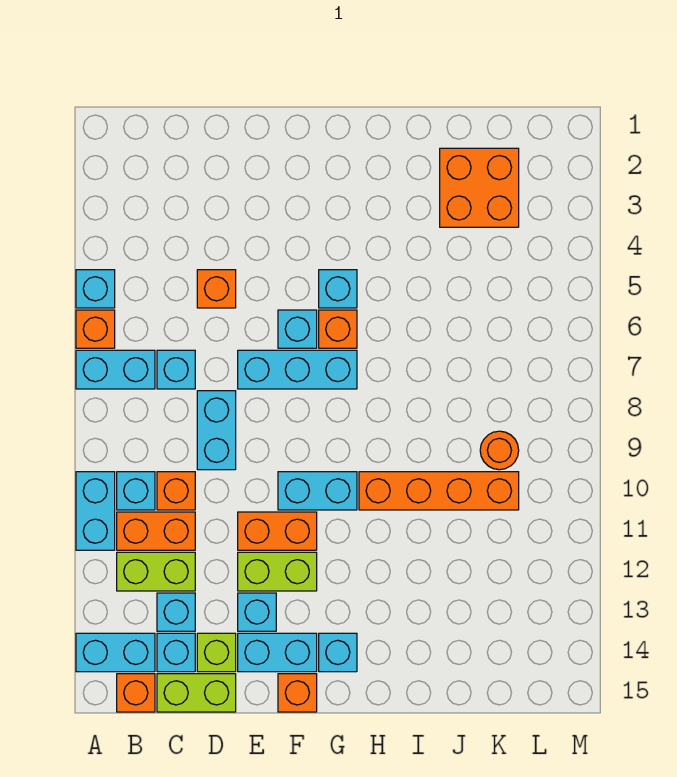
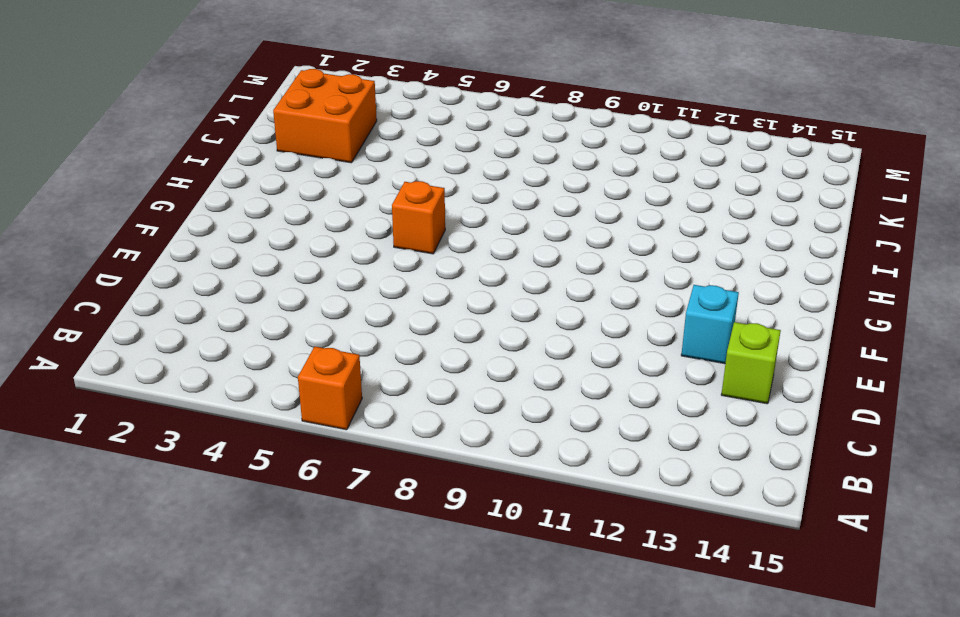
none -> cyan 1x1 brick [76,270,115,308]
none -> cyan 1x2 brick [76,350,155,389]
none -> cyan 1x2 brick [76,472,115,550]
none -> cyan 1x2 brick [76,633,155,672]

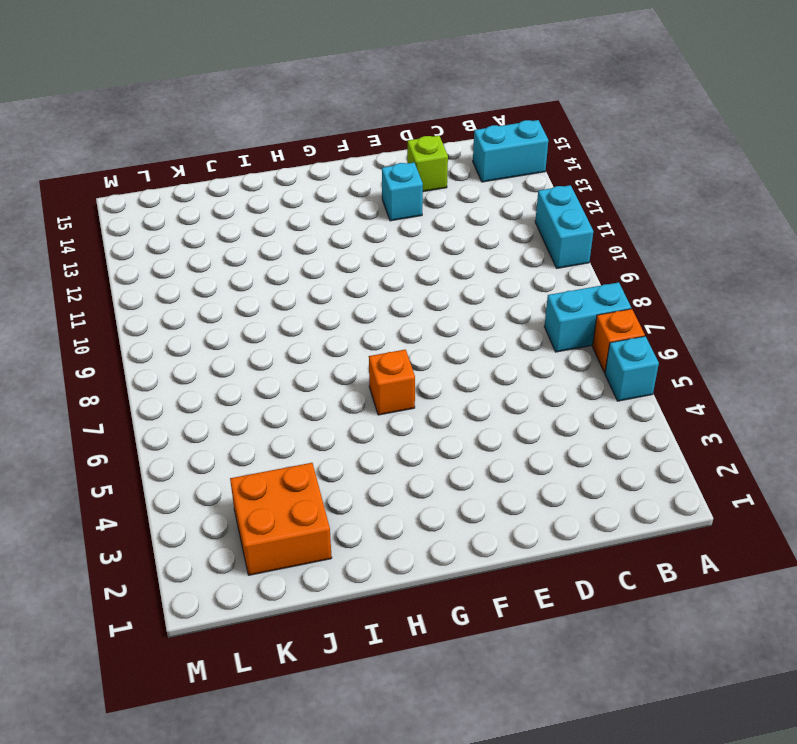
none -> cyan 1x1 brick [117,472,155,510]
none -> orange 1x2 brick [117,512,195,550]
none -> lime 1x2 brick [117,552,195,591]
none -> orange 1x1 brick [117,674,155,712]

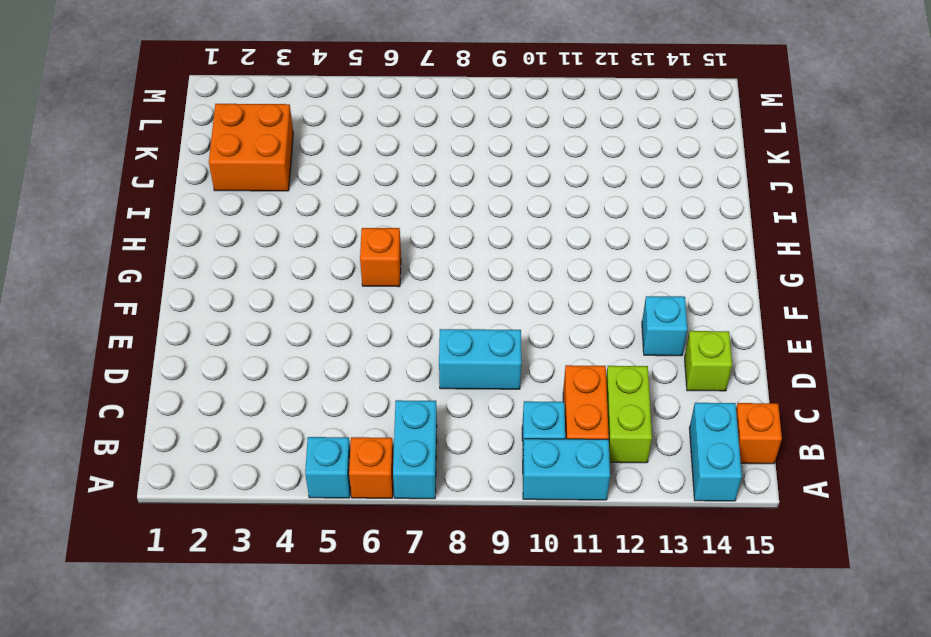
none -> cyan 1x1 brick [157,350,195,389]
none -> orange 1x1 brick [157,472,195,510]
none -> cyan 1x1 brick [157,593,195,631]
none -> cyan 1x1 brick [157,633,195,672]

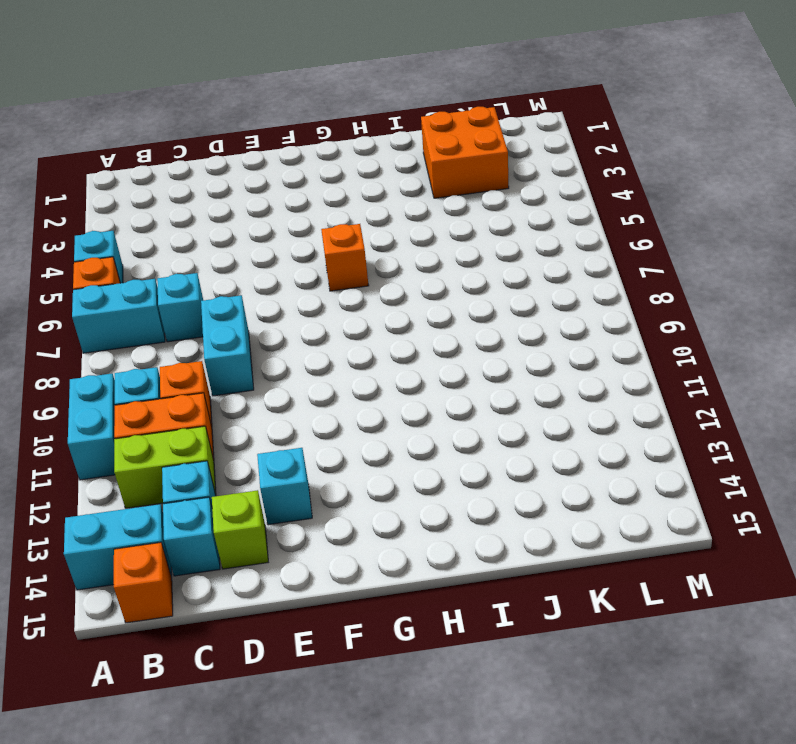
none -> lime 1x2 brick [157,674,236,712]
none -> orange 1x1 brick [197,270,236,308]
none -> cyan 1x3 brick [238,350,357,389]
none -> orange 1x2 brick [238,512,317,550]

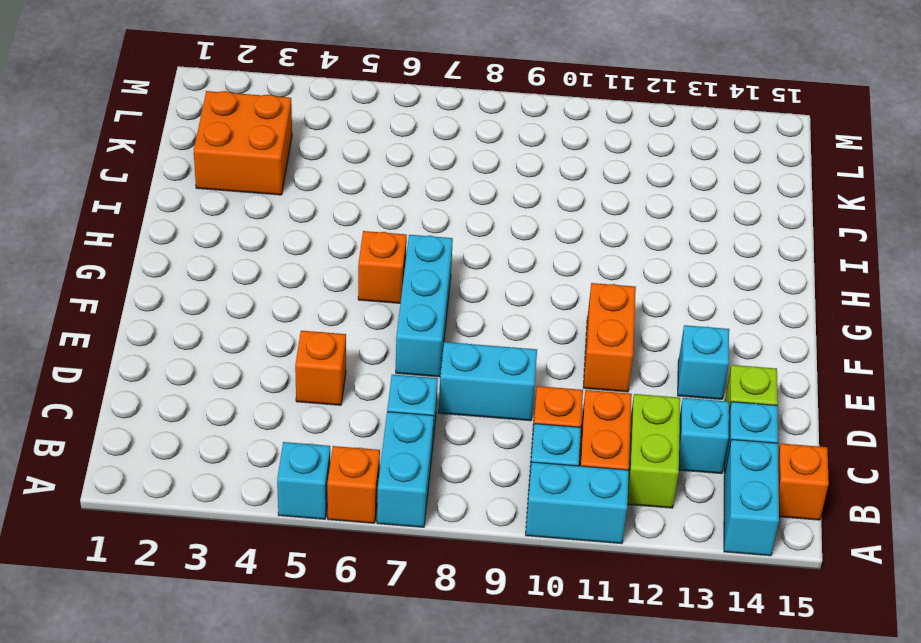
none -> lime 1x2 brick [157,674,236,712]
none -> lime 1x2 brick [238,552,317,591]
none -> cyan 1x2 brick [238,633,317,672]
none -> cyan 1x1 brick [278,310,317,348]

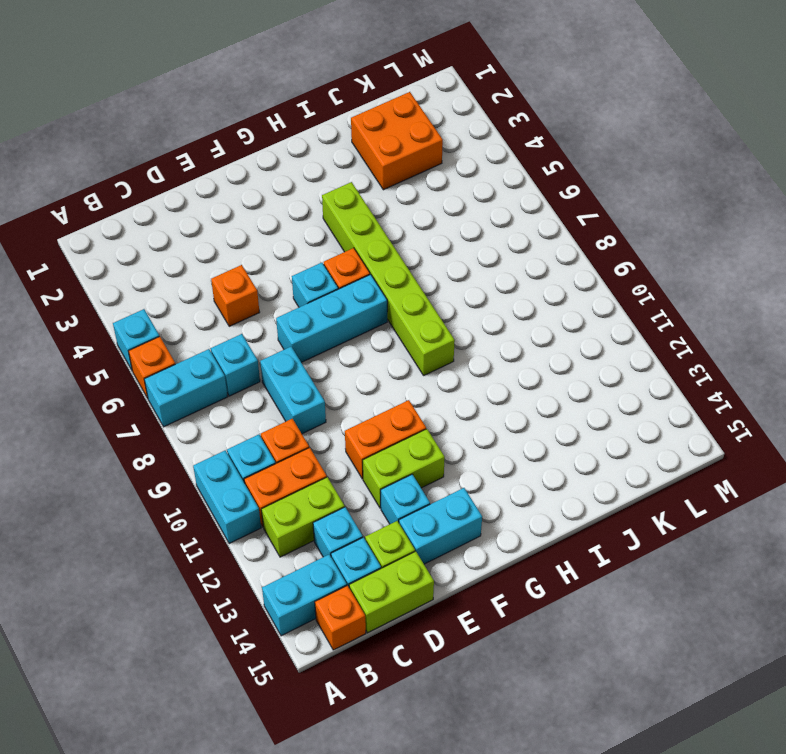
lime 1x6 brick [322,182,455,375] -> none
none -> cyan 1x2 brick [278,472,357,510]
none -> orange 1x1 brick [278,674,317,712]
none -> cyan 1x1 brick [319,270,357,308]
none -> cyan 1x1 brick [319,633,357,672]

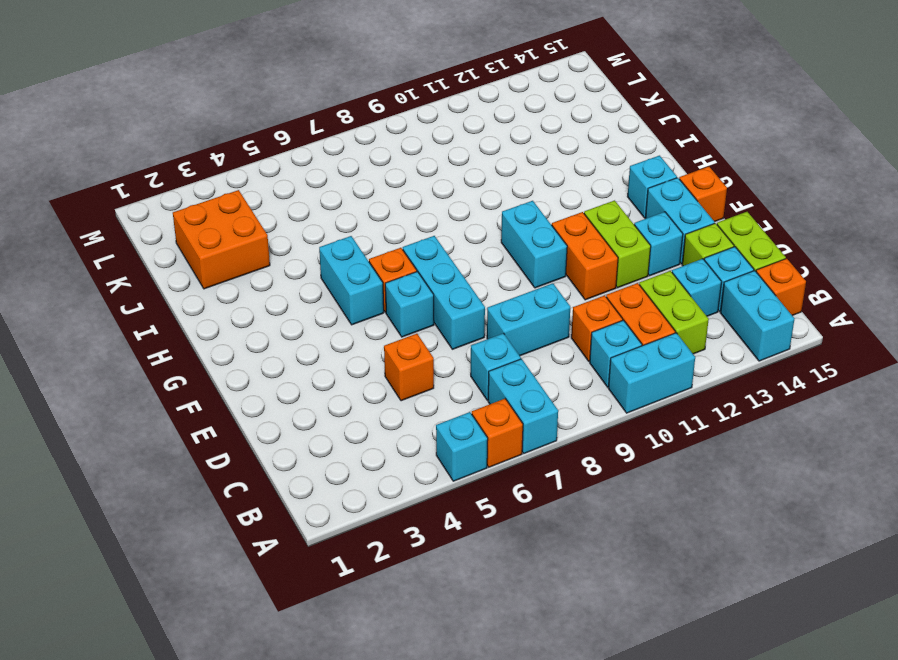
cyan 1x2 brick [319,236,384,325] -> cyan 1x1 brick [319,270,357,308]
none -> orange 1x4 brick [359,472,519,510]
none -> orange 1x1 round brick [480,431,519,470]

